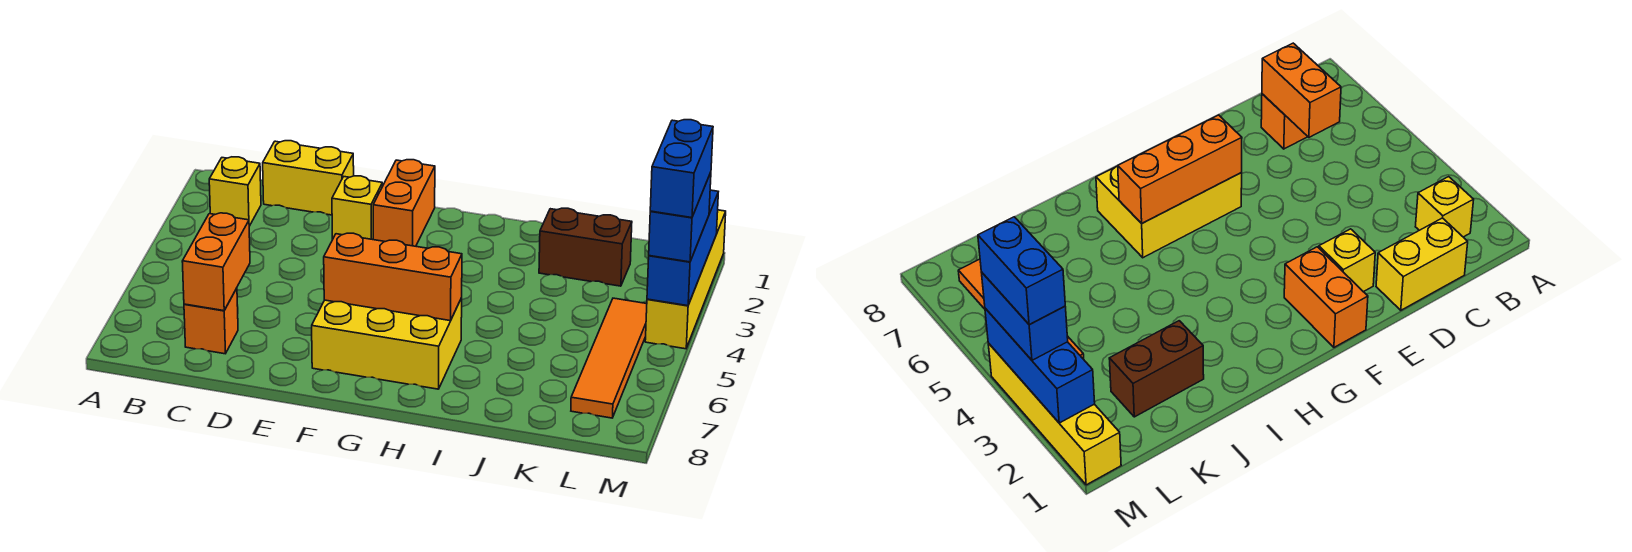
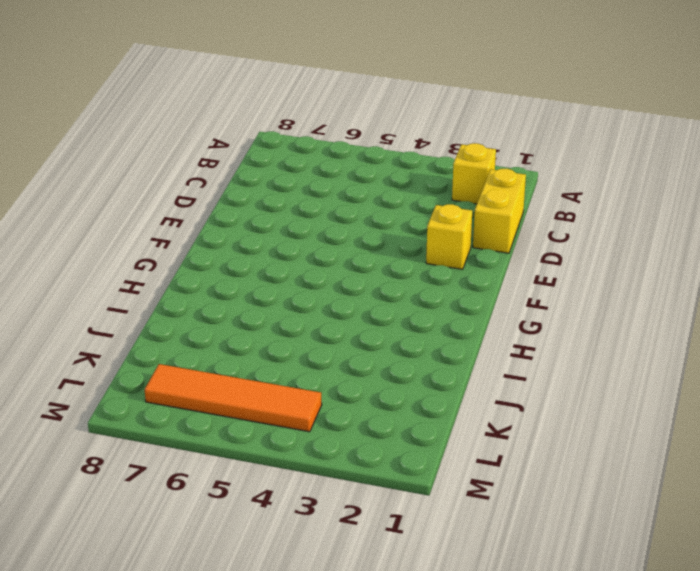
none -> orange 1x1 brick [184,288,238,354]
none -> orange 1x2 brick [373,160,435,246]
none -> yellow 2x3 brick [312,298,462,389]

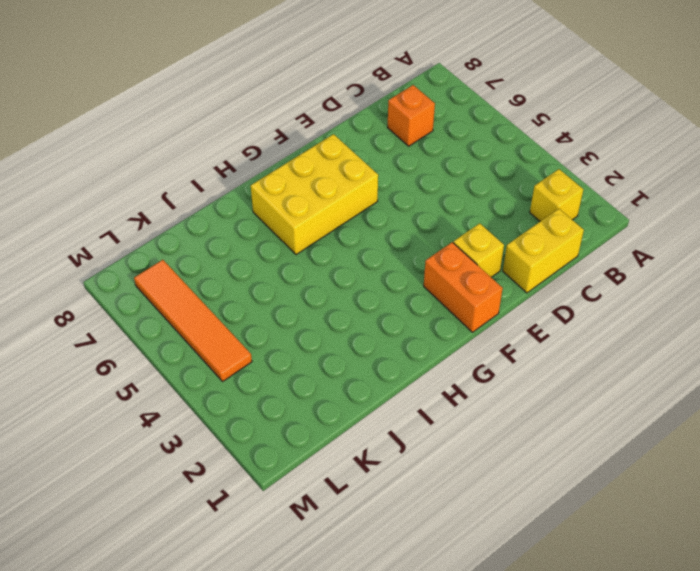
none -> brown 1x2 brick [539,208,632,286]
none -> yellow 1x4 brick [645,210,726,349]
none -> orange 1x2 brick [182,213,250,311]

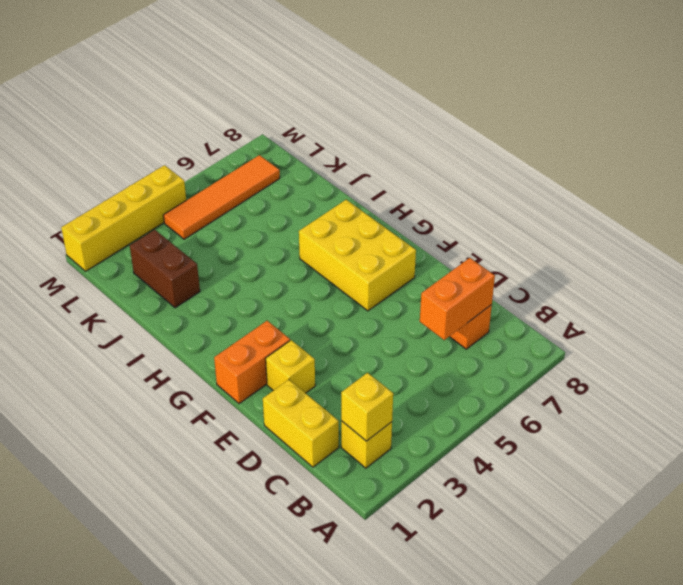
yellow 1x1 brick [341,373,393,441] -> none
none -> orange 1x3 brick [324,233,462,321]
none -> blue 1x3 brick [647,190,718,306]
none -> blue 1x2 brick [649,172,711,262]

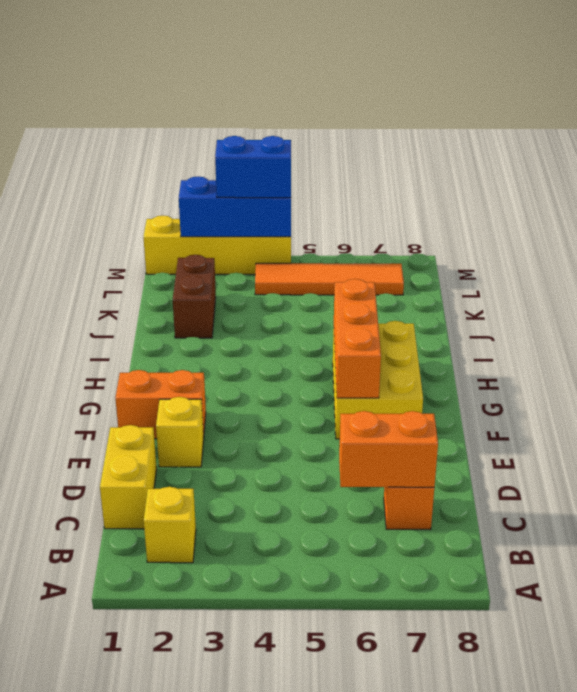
none -> blue 1x2 brick [650,120,713,218]

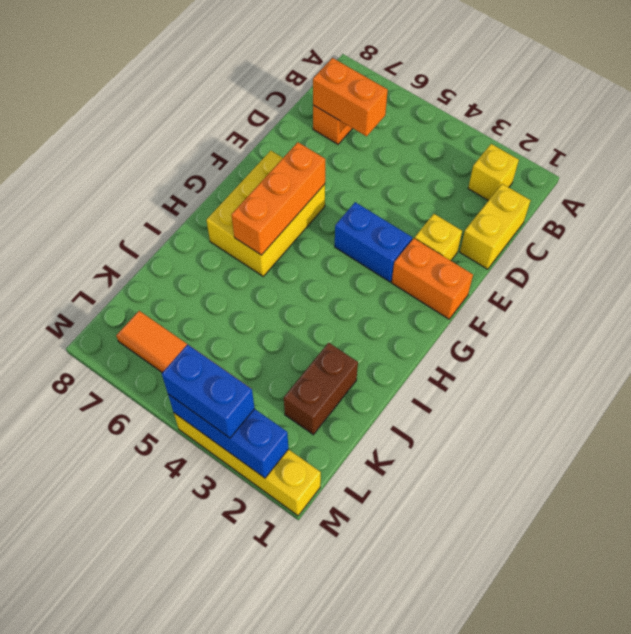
blue 1x2 brick [335,202,412,282] -> blue 1x2 brick moved to [650,120,713,218]

